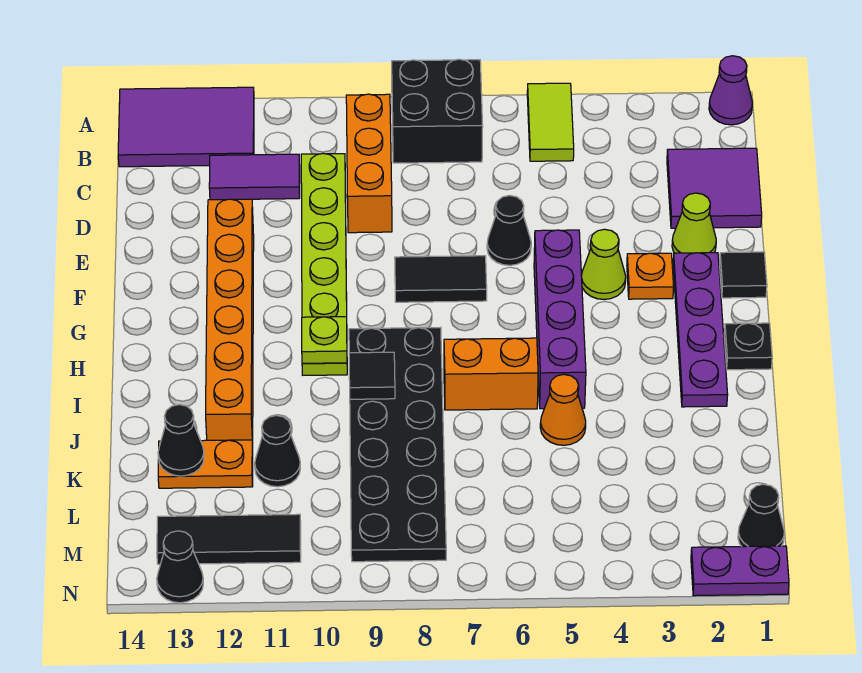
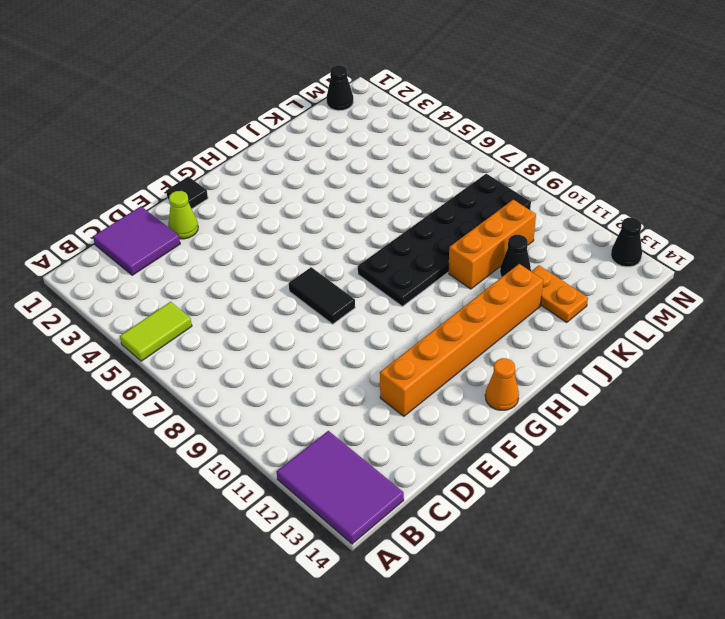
orange 1x1 cone [485,358,519,410] -> orange 1x1 cone moved to [540,374,586,445]
orange 1x3 brick [448,200,536,289] -> orange 1x3 brick moved to [346,94,392,233]
none -> purple 1x1 cone [709,56,753,125]
none -> black 2x2 brick [392,59,483,163]
none -> lime 1x6 plate [301,153,347,375]
none -> purple 1x2 tile [209,154,300,200]

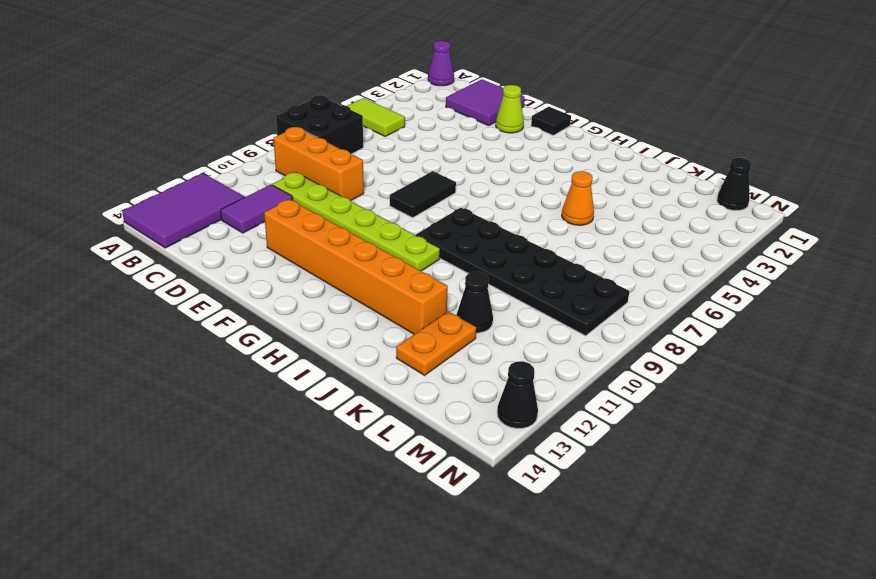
none -> black 1x1 cone [487,196,531,265]
none -> purple 1x4 plate [673,253,728,407]
none -> orange 1x1 plate [627,253,674,299]
none -> lime 1x1 cone [582,229,626,300]

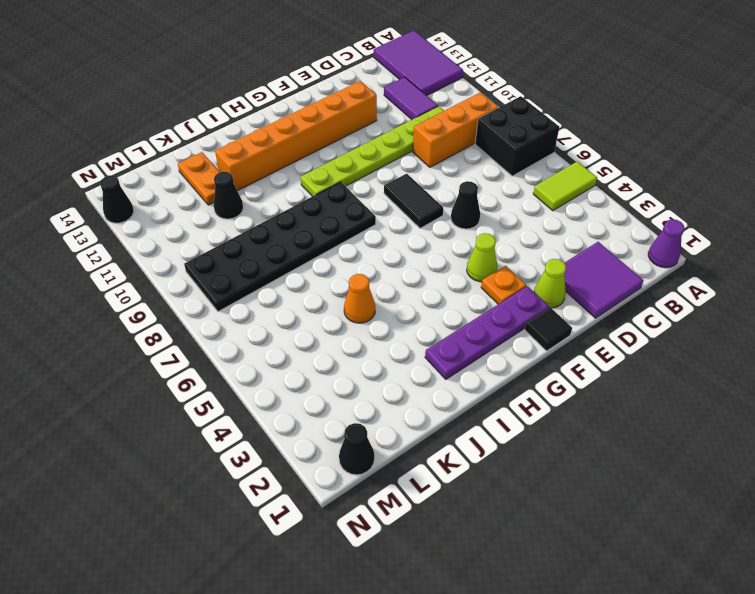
none -> purple 1x4 brick [534,230,586,409]
none -> black 1x1 plate [724,323,772,370]
none -> orange 1x2 brick [444,338,538,410]
none -> black 1x3 tile [157,514,301,564]

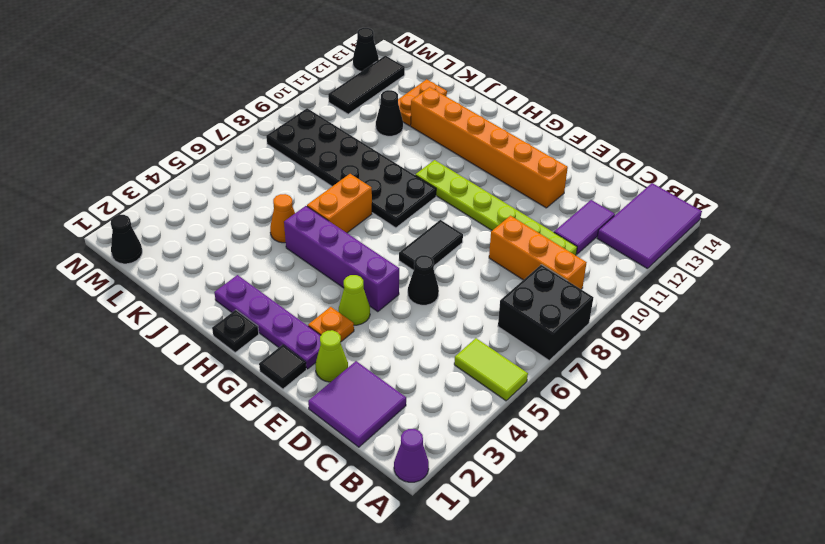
none -> purple 1x2 plate [691,546,789,596]
none -> lime 1x1 plate [302,317,347,363]
none -> black 1x1 tile [349,352,395,399]
none -> black 1x1 cone [158,405,204,476]

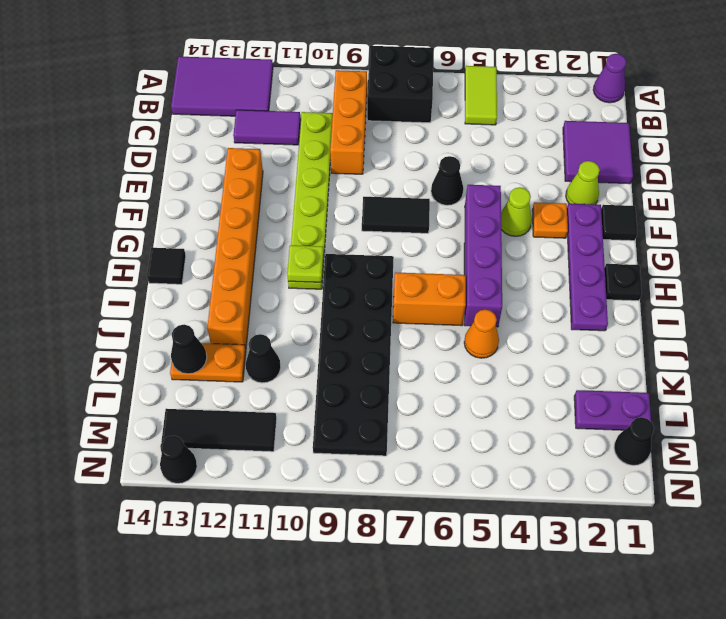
black 1x1 tile [147,248,186,284] -> black 1x1 tile moved to [349,352,395,399]
purple 1x2 plate [574,390,651,430] -> purple 1x2 plate moved to [691,546,789,596]

